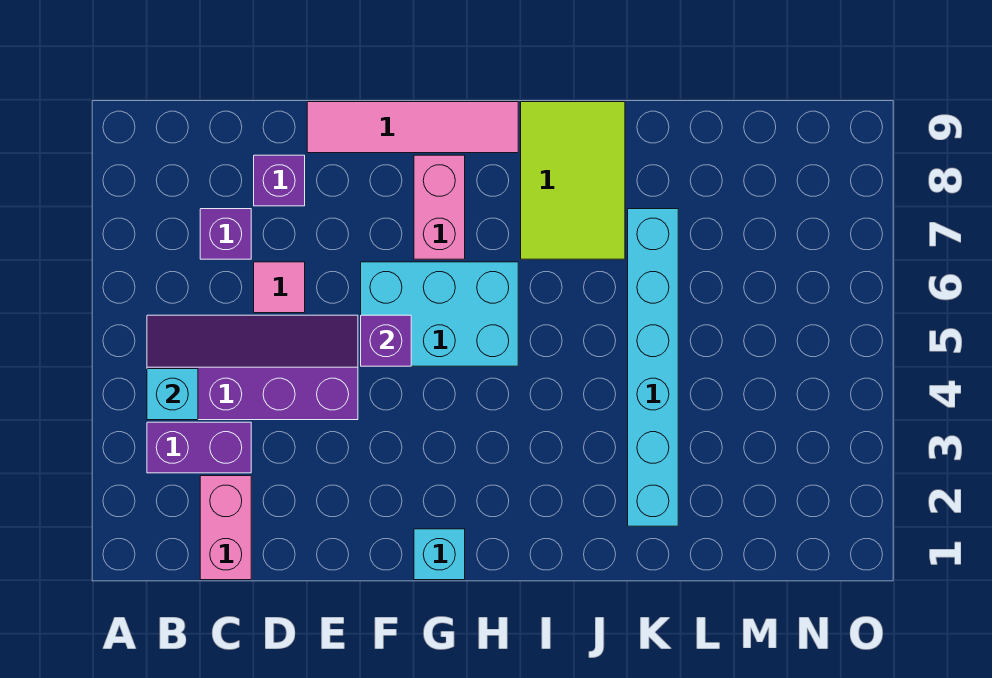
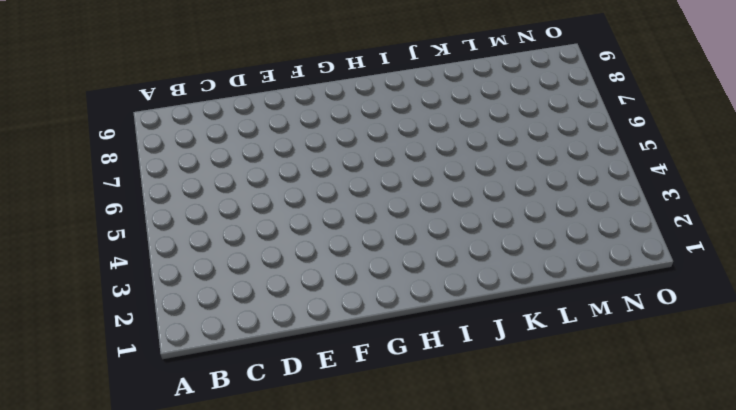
none -> purple 1x2 brick [147,422,251,473]
none -> purple 2x4 slope [147,315,358,420]
none -> pink 1x2 brick [200,476,251,580]

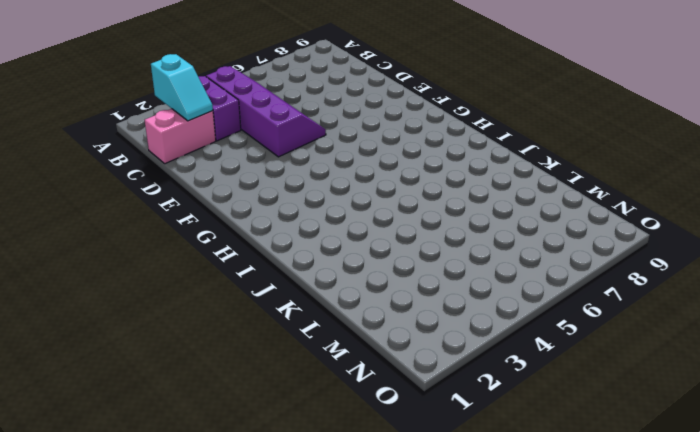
cyan 1x2 slope [151,54,213,121] -> none
none -> purple 1x1 brick [200,209,251,259]
none -> pink 1x1 tile [254,262,305,313]
none -> purple 1x1 brick [254,155,305,206]

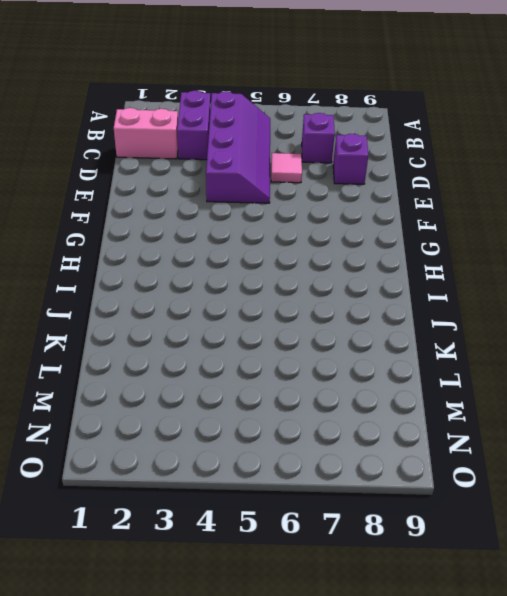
none -> pink 1x4 tile [307,102,518,153]
none -> cyan 2x3 brick [361,262,518,366]
none -> cyan 1x1 brick [414,529,465,580]

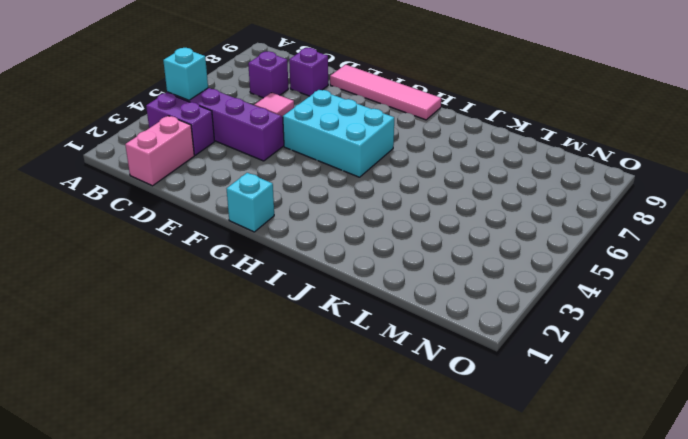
none -> pink 1x2 brick [414,155,465,259]
none -> lime 2x3 tile [521,102,625,259]
none -> cyan 1x6 brick [628,209,678,526]

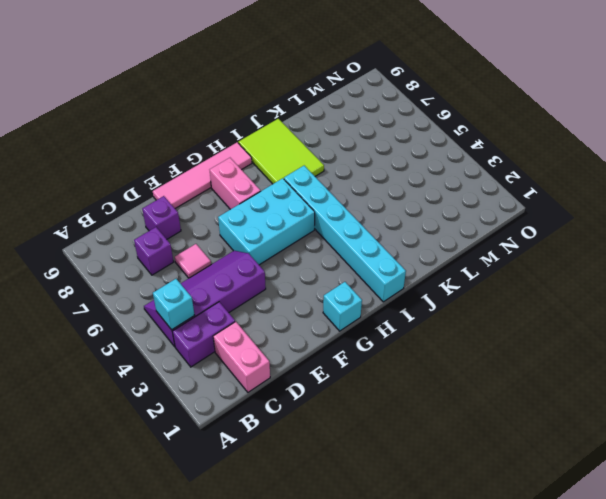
cyan 1x6 brick [284,166,406,302] -> cyan 1x6 brick moved to [628,209,678,526]
none -> purple 1x1 brick [361,315,411,366]

